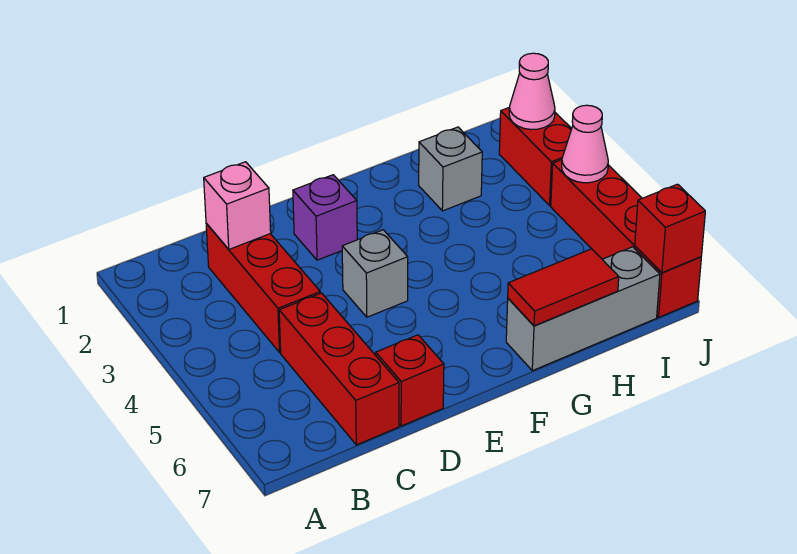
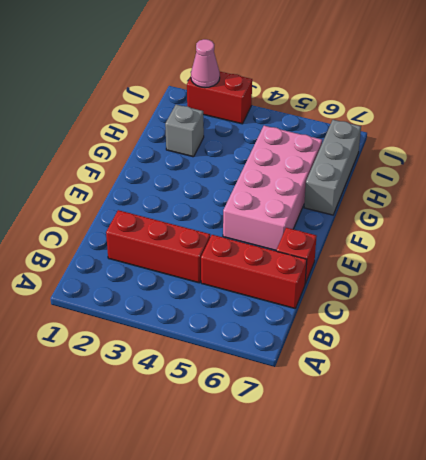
pink 2x4 brick [223,126,322,250] -> none
none -> purple 1x1 brick [293,175,357,260]
none -> grey 1x1 brick [342,230,408,317]
none -> red 1x4 brick [551,160,701,317]

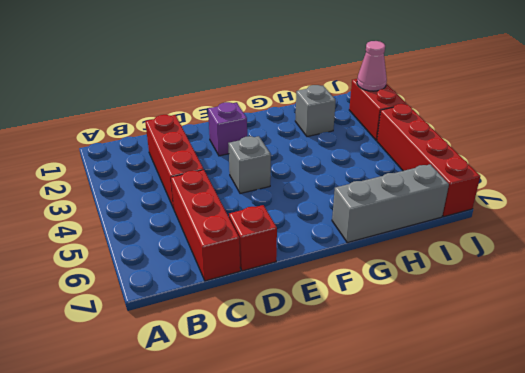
none -> pink 1x1 brick [204,162,271,249]
none -> red 1x2 tile [508,249,619,326]
none -> pink 1x1 cone [562,105,608,183]

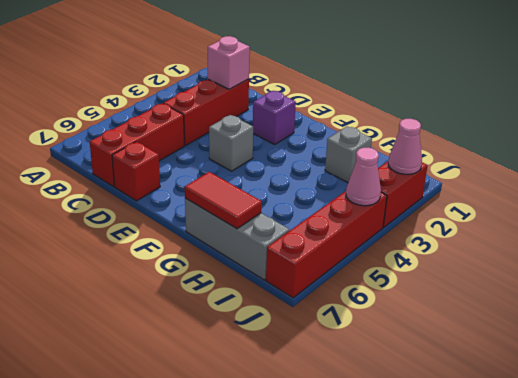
none -> red 1x1 brick [635,184,705,273]

